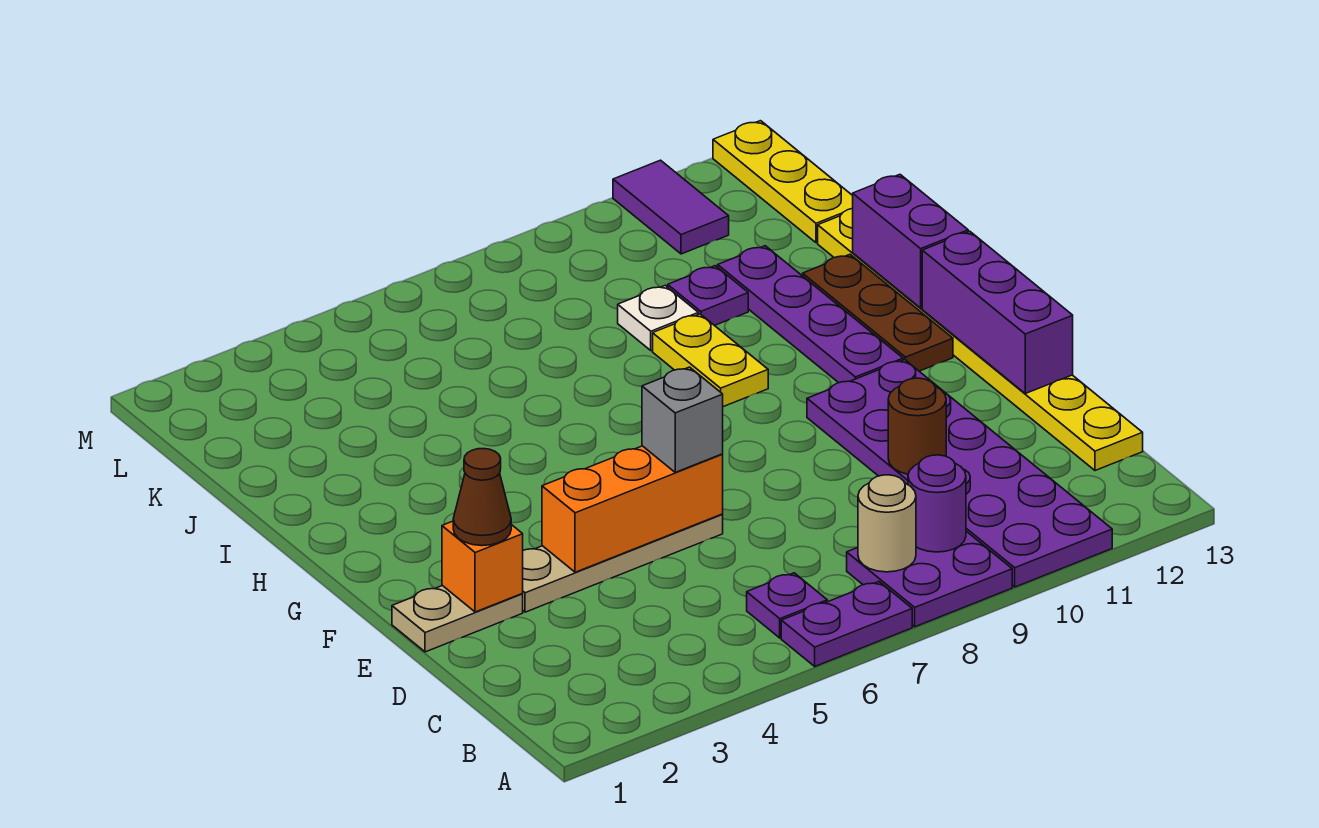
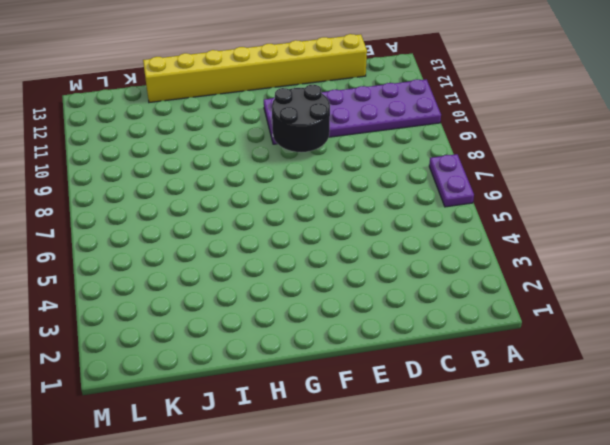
yellow 1x8 brick [143,34,367,102] -> yellow 1x8 plate [818,208,1143,471]
black 2x2 round brick [272,85,330,152] -> none
none -> purple 2x2 plate [847,531,1012,627]
none -> purple 1x1 plate [747,573,827,638]
none -> tan 1x2 plate [392,586,523,652]

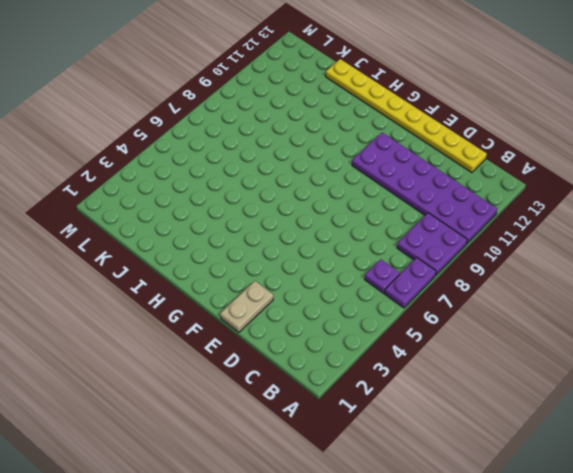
none -> tan 1x4 plate [522,514,723,612]
none -> purple 1x4 plate [718,246,903,383]
none -> brown 1x3 plate [803,254,953,371]

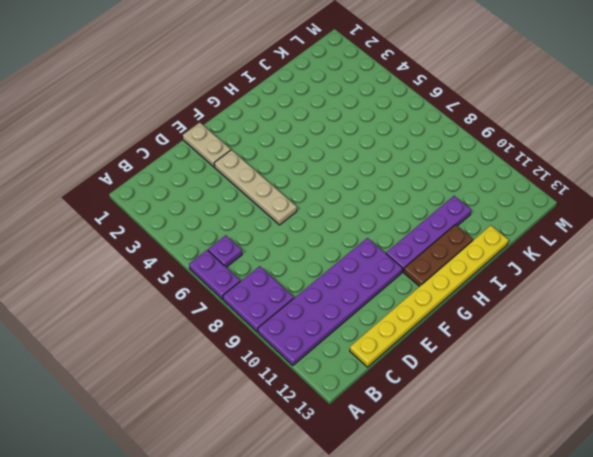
none -> yellow 1x2 plate [653,314,768,407]
none -> white 1x1 plate [618,286,698,351]
none -> purple 1x1 plate [668,266,748,326]

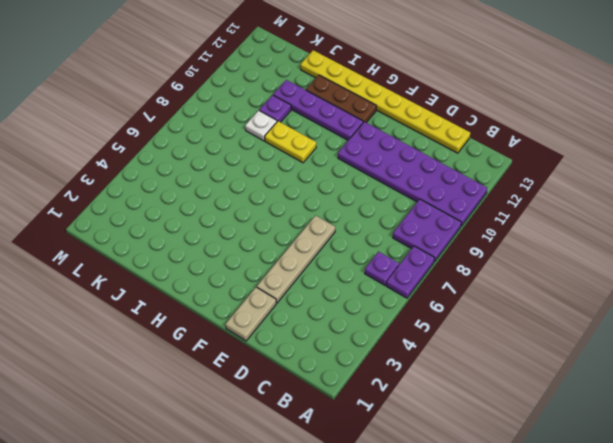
none -> yellow 1x3 plate [713,121,853,243]
none -> purple 1x2 tile [613,160,729,254]
none -> tan 1x1 round brick [858,475,916,572]

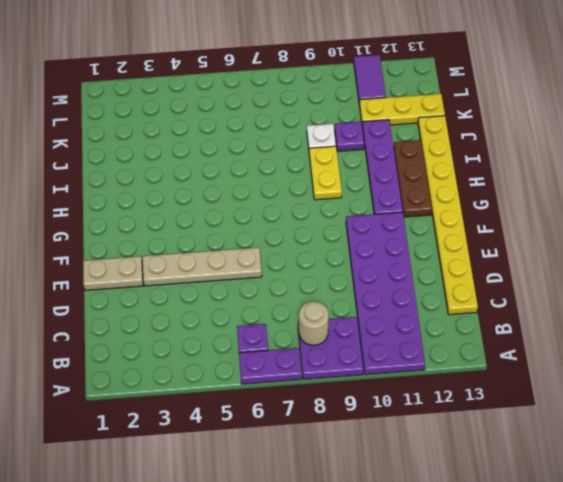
yellow 1x3 plate [359,94,445,126] -> yellow 1x3 plate turned to [713,121,853,243]
none -> purple 1x1 round brick [908,455,966,552]
none -> brown 1x1 round brick [888,378,946,474]
none -> orange 1x1 brick [442,521,523,612]

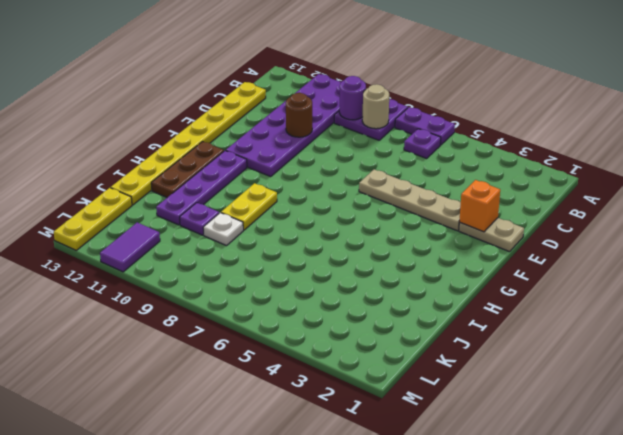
none -> orange 1x3 brick [542,446,723,572]
none -> purple 1x3 brick [922,231,1073,393]
none -> purple 1x2 brick [853,175,968,308]

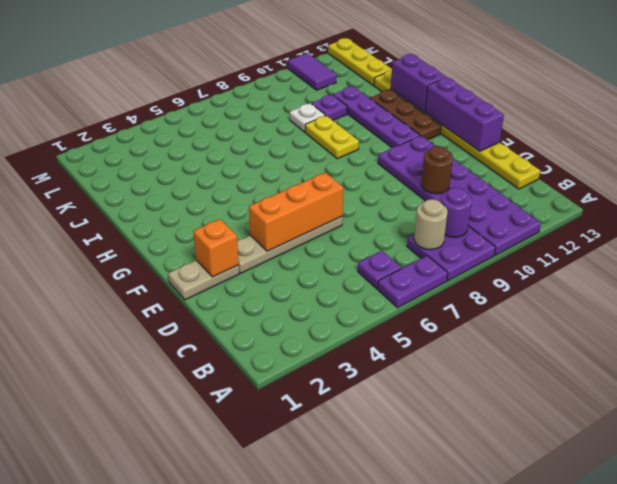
none -> brown 1x1 cone [453,449,511,546]
none -> grey 1x1 brick [642,367,723,472]

